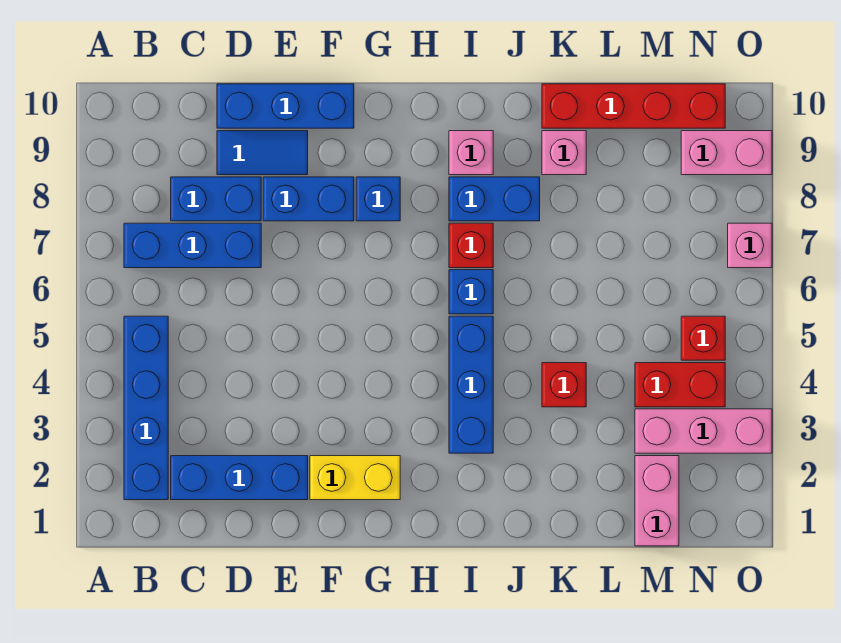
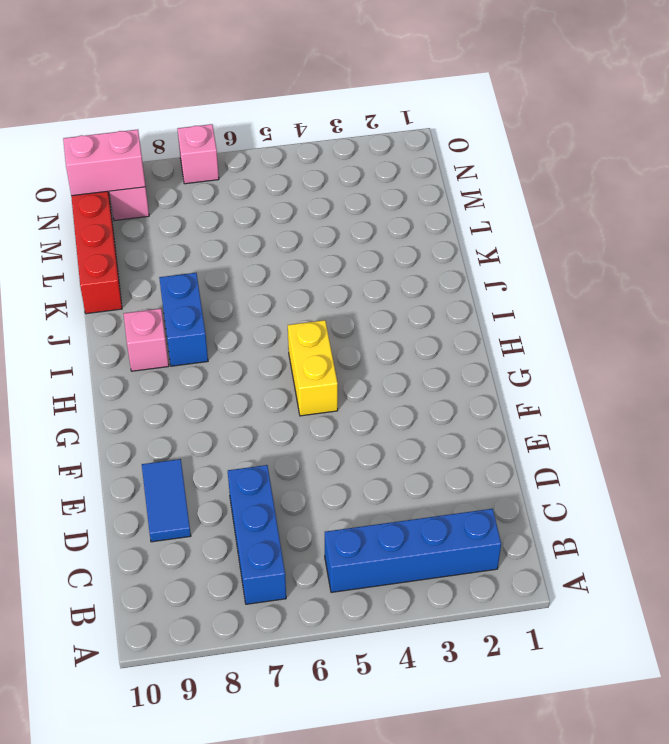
yellow 1x2 brick [288,320,338,416] -> yellow 1x2 brick moved to [310,456,400,500]
pink 1x2 brick [63,130,146,196] -> pink 1x2 brick moved to [635,456,679,546]
none -> blue 1x3 brick [171,456,308,500]
none -> blue 1x2 brick [171,177,261,221]
none -> blue 1x3 brick [217,84,354,128]

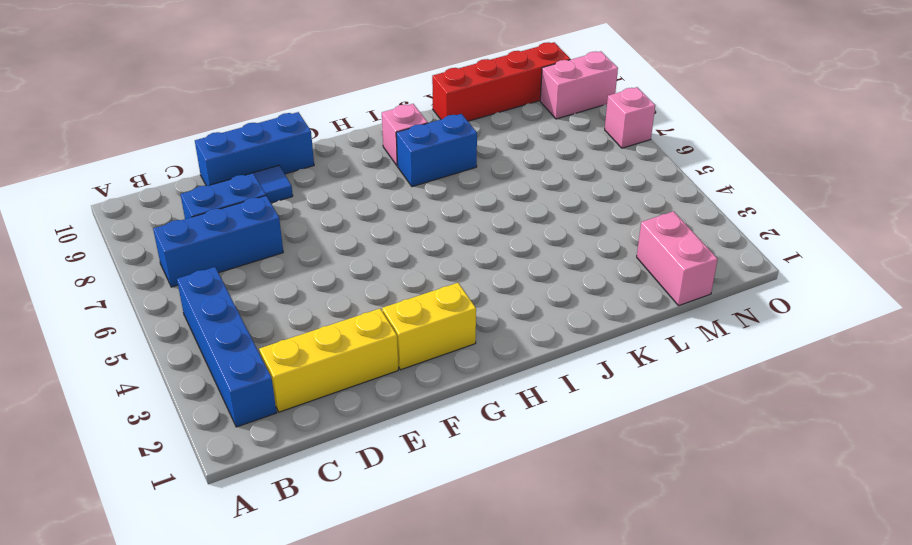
yellow 1x3 brick [259,309,398,412] -> blue 1x3 brick [171,456,308,500]
none -> blue 1x2 brick [263,177,354,221]
none -> blue 1x1 brick [356,177,400,221]
none -> blue 1x3 brick [449,316,493,453]

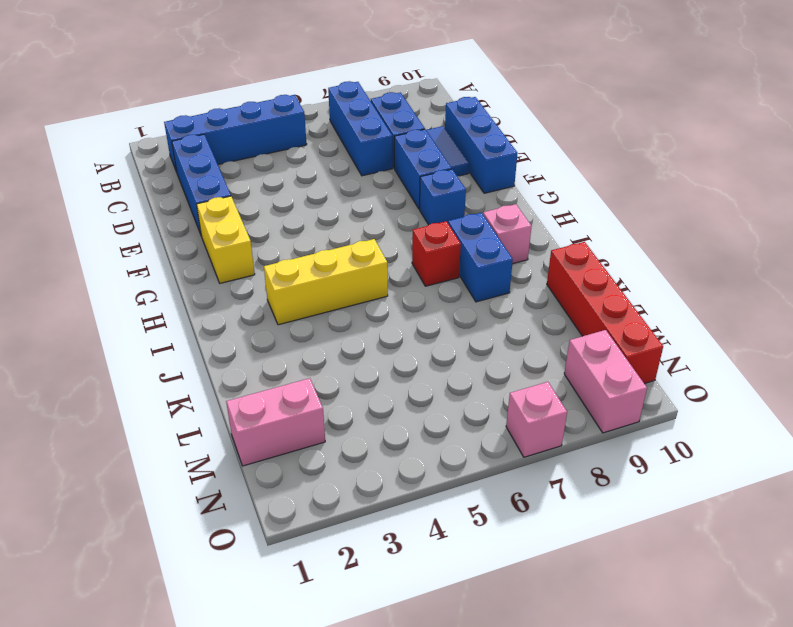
yellow 1x3 brick [264,239,388,325] -> blue 1x3 brick [449,316,493,453]
none -> blue 1x1 brick [449,270,493,314]
none -> red 1x1 brick [542,363,586,407]
none -> pink 1x1 brick [542,131,586,175]

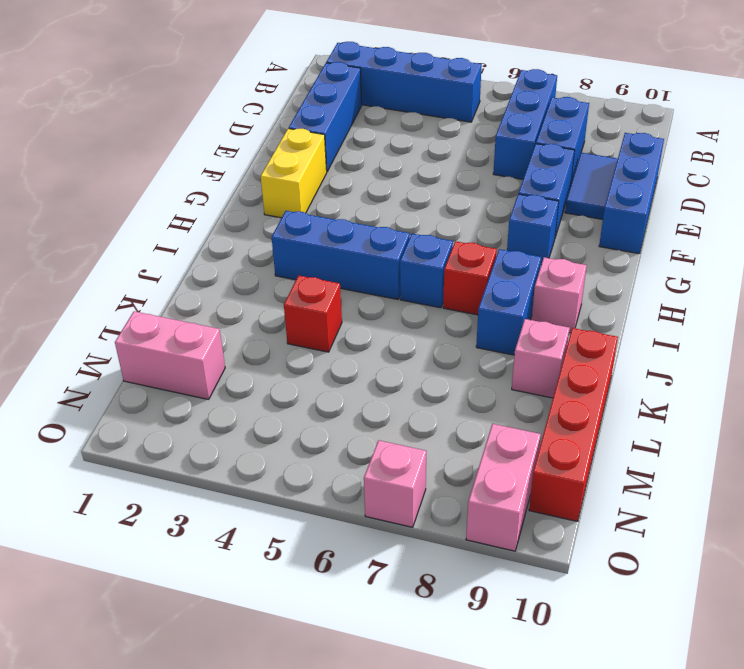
none -> pink 1x3 brick [635,409,772,453]
none -> red 1x2 brick [635,363,725,407]
none -> red 1x1 brick [681,316,725,360]

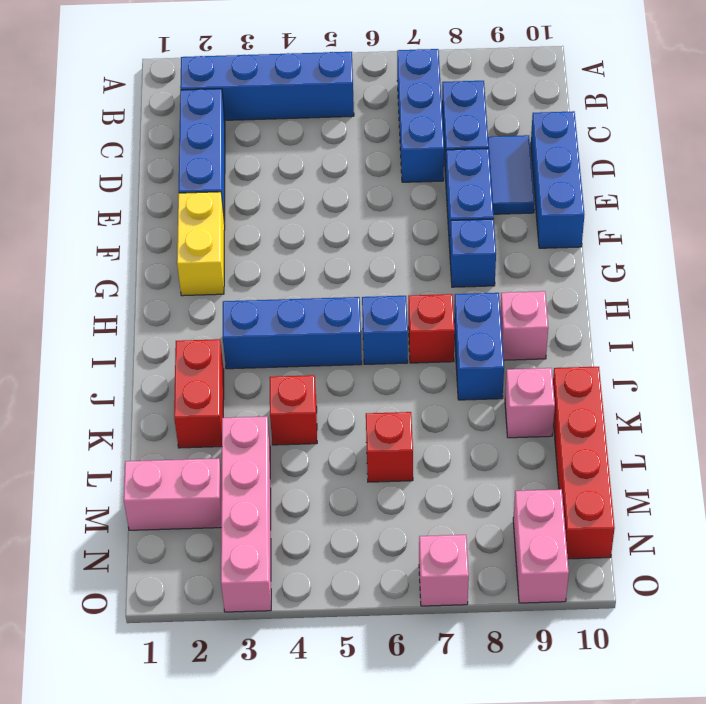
red 1x2 brick [174,339,224,448] -> red 1x2 brick moved to [635,363,725,407]
pink 1x4 brick [221,416,271,612] -> pink 1x3 brick [635,409,772,453]
red 1x1 brick [366,412,413,482] -> red 1x1 brick moved to [681,316,725,360]

